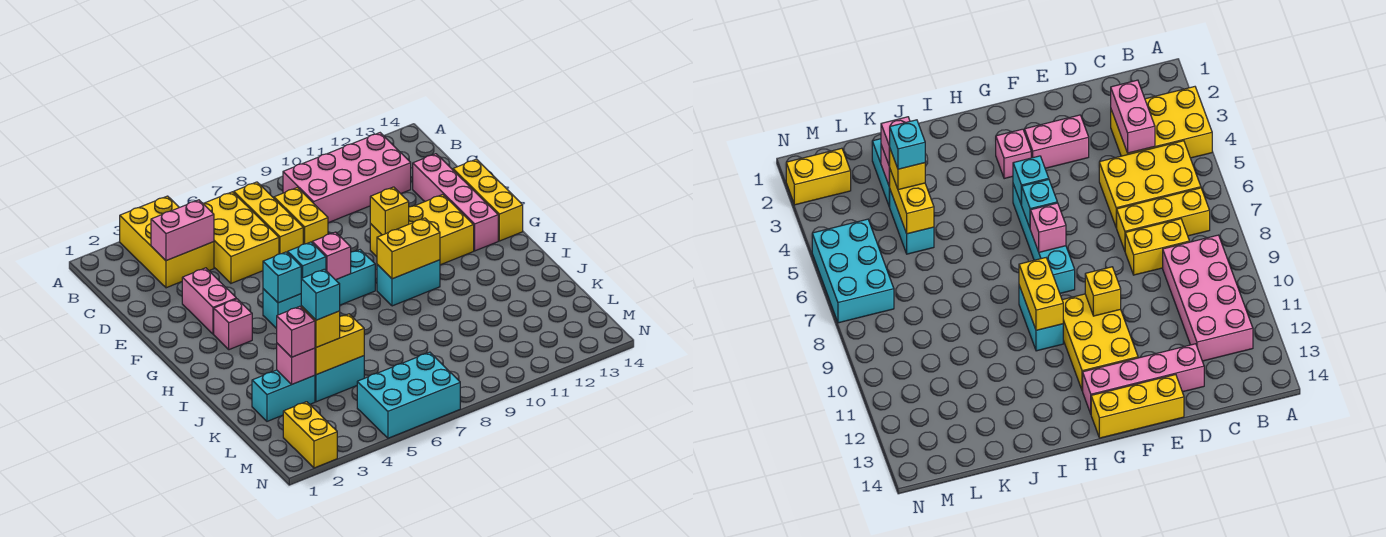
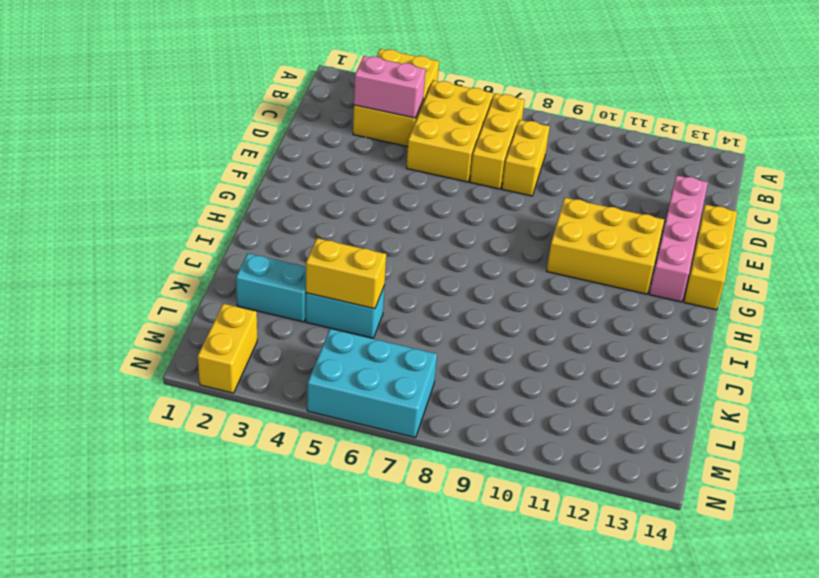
none -> pink 2x4 brick [283,133,411,223]
none -> pink 1x2 brick [182,268,236,334]
none -> pink 1x1 brick [214,299,252,350]

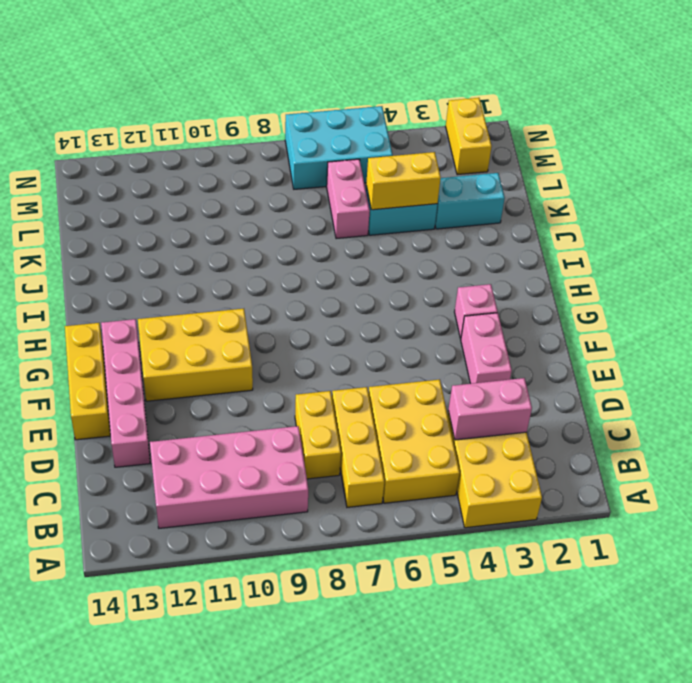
pink 1x2 brick [327,159,370,239] -> none
none -> cyan 1x4 brick [263,250,375,329]
none -> cyan 1x2 brick [377,260,440,306]
none -> yellow 1x1 brick [370,187,409,235]

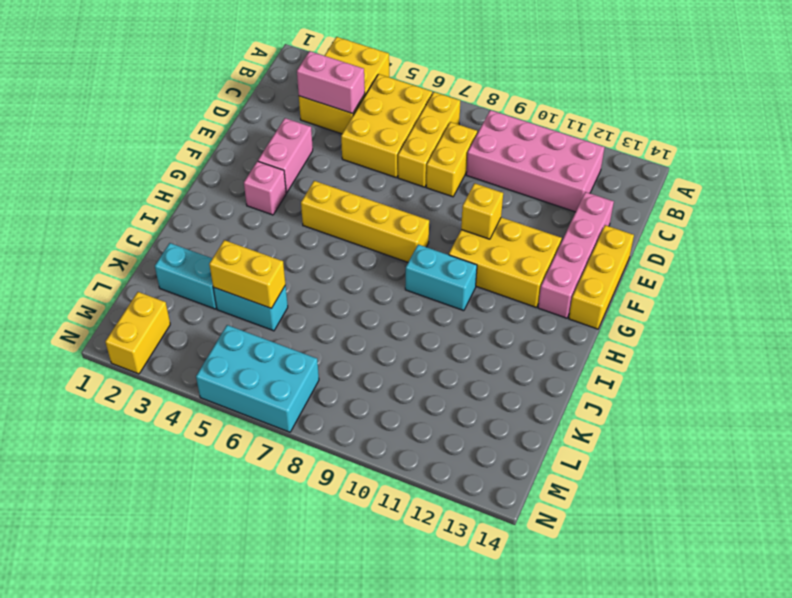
yellow 1x4 brick [301,181,429,262] -> cyan 1x4 brick [263,250,375,329]
none -> cyan 1x1 brick [263,252,301,303]
none -> cyan 1x1 brick [288,242,326,278]
none -> pink 1x1 brick [312,232,351,280]

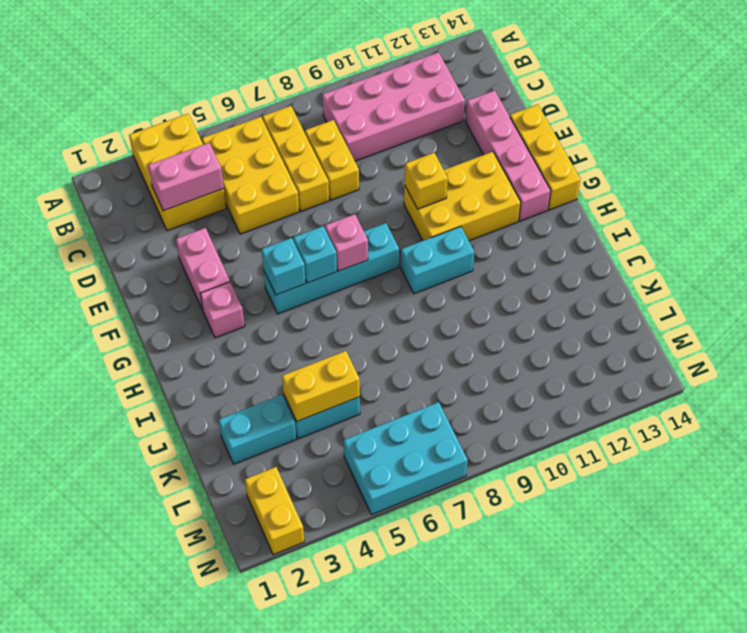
none -> yellow 1x2 brick [377,218,440,279]
none -> pink 1x1 brick [277,343,315,384]
none -> pink 1x1 brick [277,306,315,357]

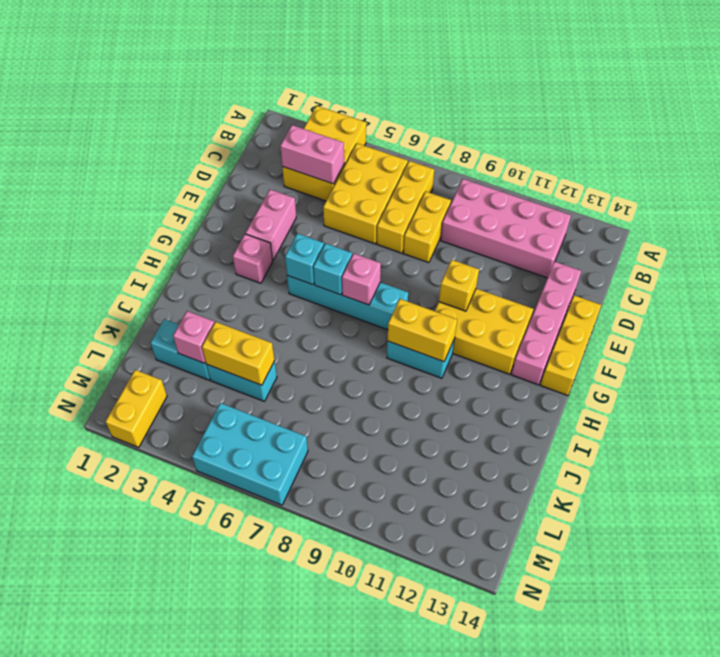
none -> pink 1x1 brick [277,306,315,357]
none -> yellow 1x1 brick [301,306,340,347]
none -> cyan 1x1 brick [301,269,340,320]

